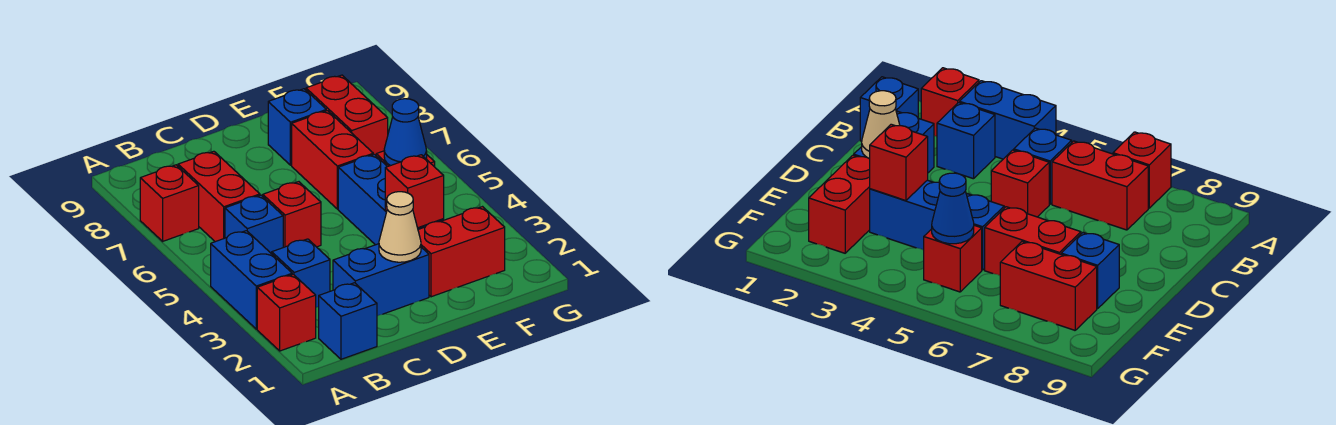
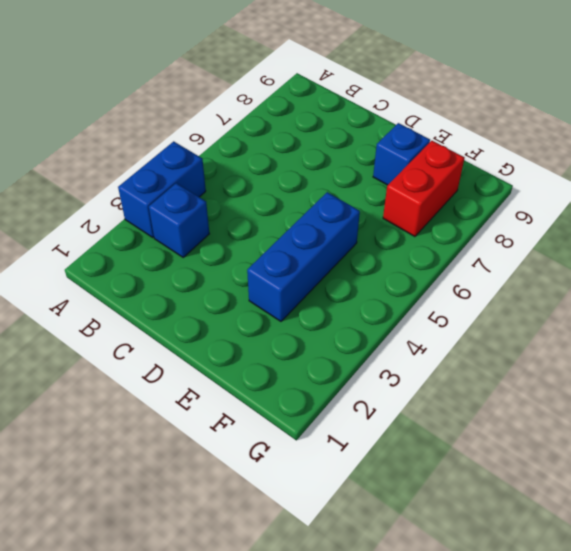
none -> red 1x1 brick [257,274,316,351]
none -> red 1x1 brick [140,165,199,241]
none -> blue 1x1 brick [319,283,377,359]

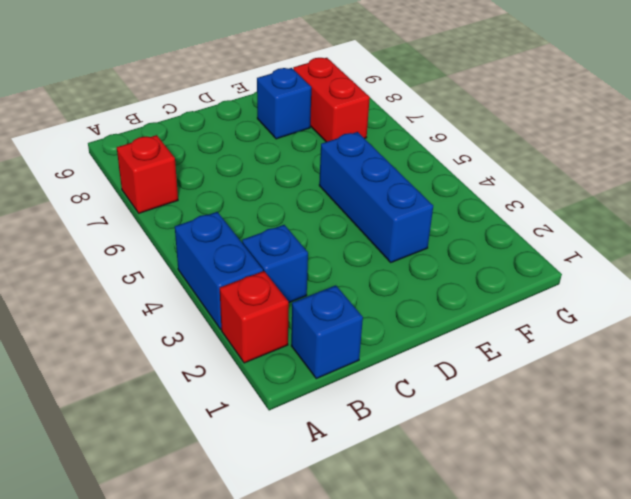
none -> blue 1x1 brick [225,195,283,254]
none -> red 1x2 brick [178,151,260,242]
none -> blue 1x2 brick [333,244,429,316]

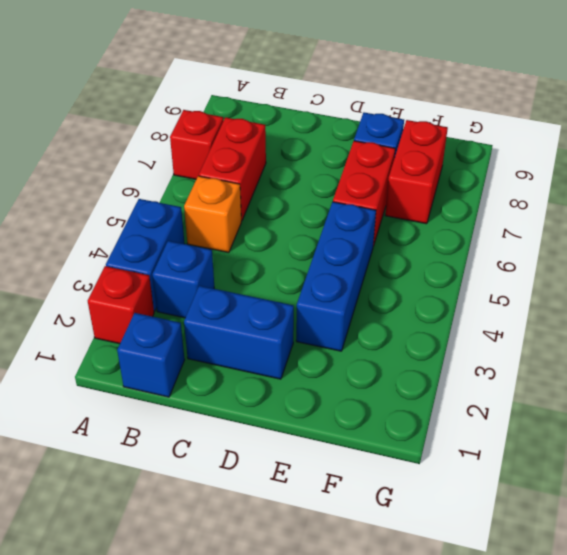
orange 1x1 brick [184,176,241,253] -> blue 1x1 brick [225,195,283,254]
none -> red 1x1 brick [263,182,321,247]
none -> red 1x2 brick [418,207,505,297]
none -> red 1x1 brick [924,225,982,292]

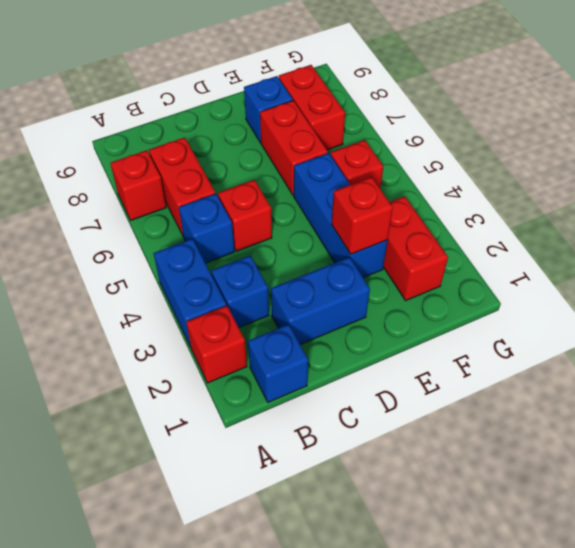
red 1x2 brick [383,197,448,300] -> red 1x2 brick turned to [418,207,505,297]
none -> tan 1x1 cone [379,192,421,262]
none -> blue 1x1 cone [384,99,427,166]

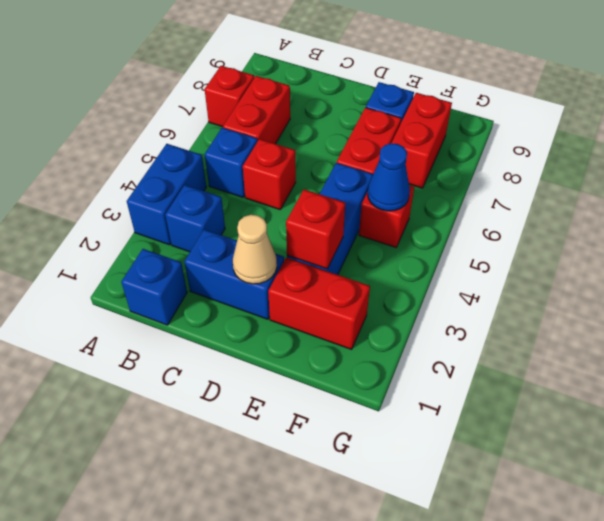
none -> red 1x1 brick [257,274,316,351]

